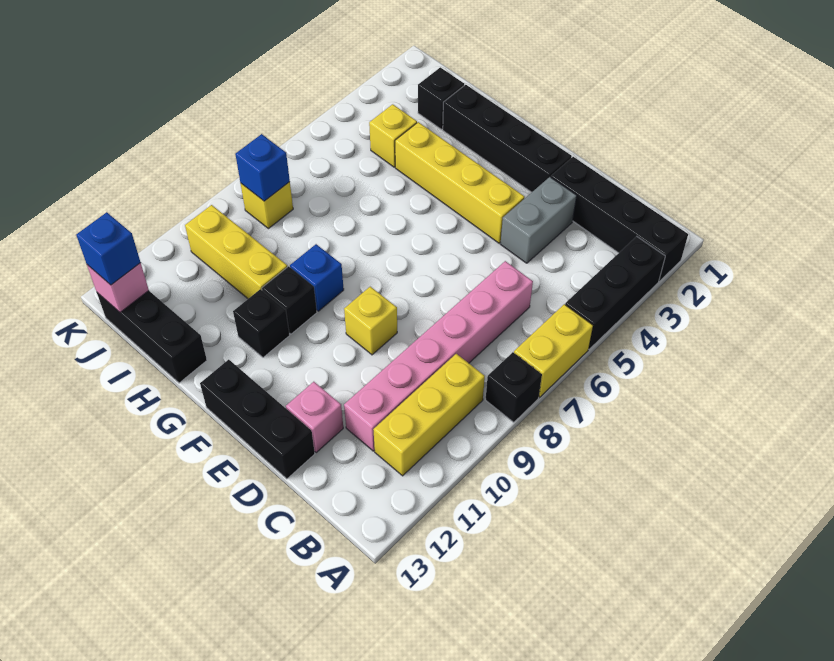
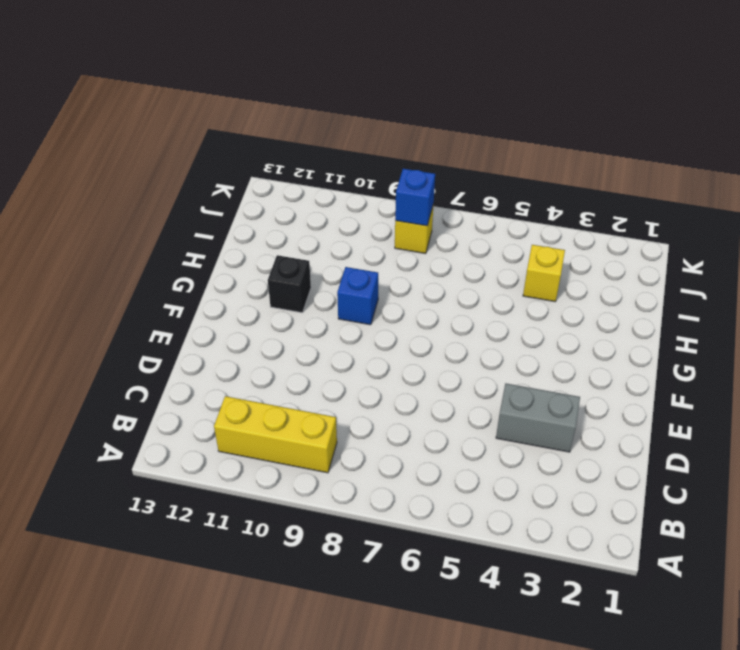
none -> black 1x4 brick [551,157,688,281]
none -> black 1x3 brick [565,236,665,349]
none -> yellow 1x2 brick [514,304,593,397]

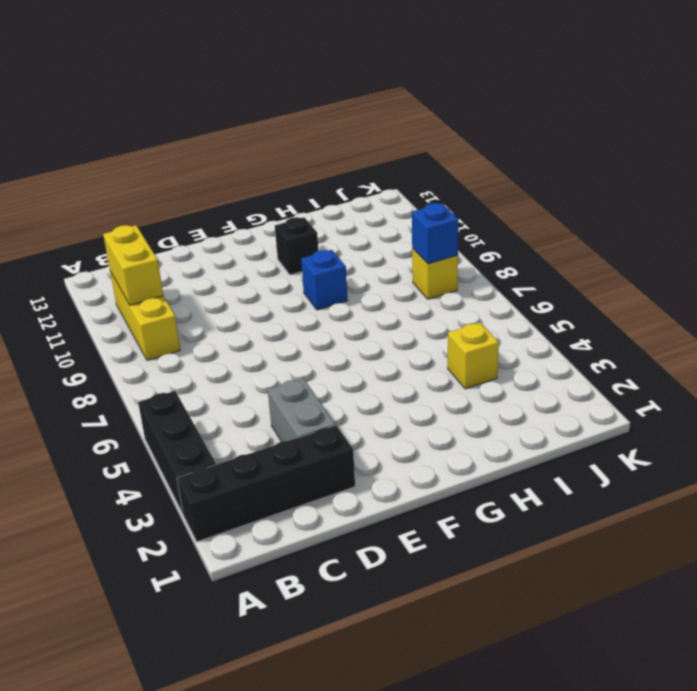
yellow 1x2 brick [103,225,163,305] -> yellow 1x2 brick moved to [514,304,593,397]
none -> black 1x1 brick [486,352,542,422]
none -> pink 1x6 brick [344,261,533,451]
none -> pink 1x1 brick [286,382,343,452]

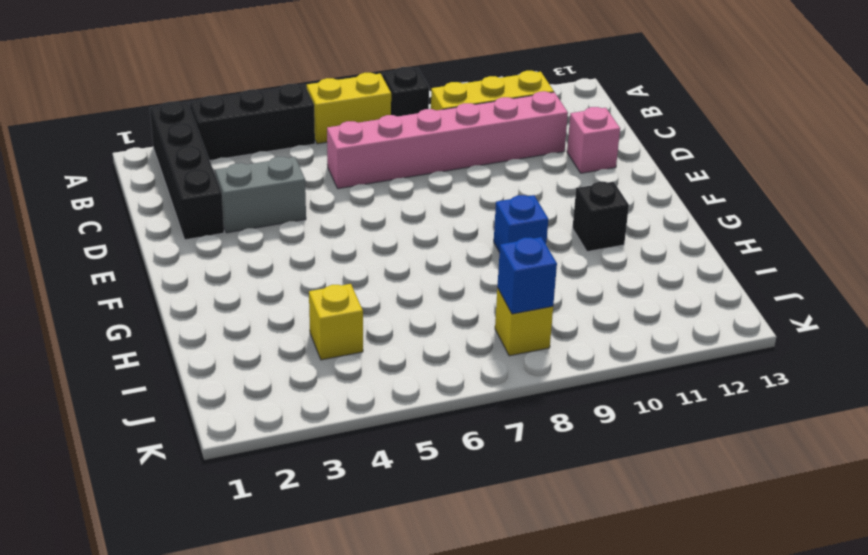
none -> black 1x3 brick [200,360,315,479]
none -> black 1x4 brick [443,85,572,192]
none -> yellow 1x4 brick [395,122,525,243]

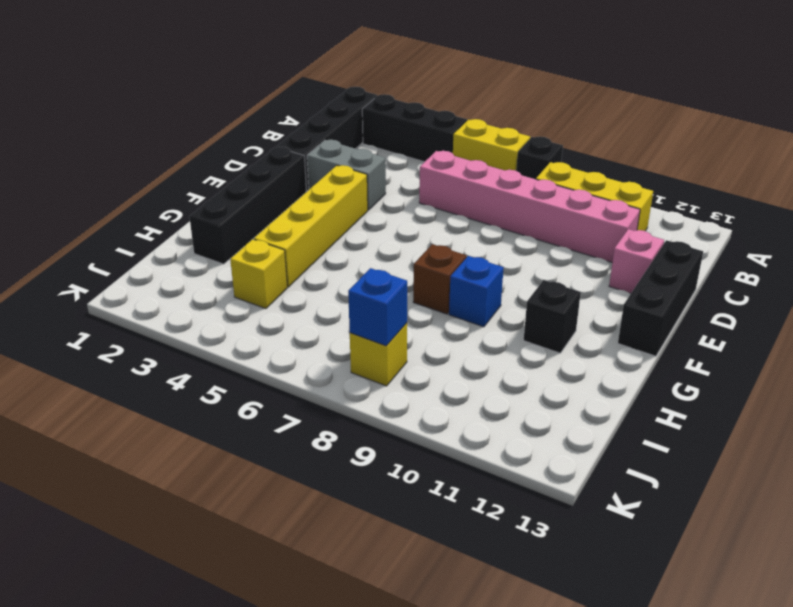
brown 1x1 brick [413,244,466,314] -> none
none -> yellow 1x1 brick [344,287,397,355]
none -> black 1x1 brick [262,266,317,334]
none -> yellow 1x3 brick [185,205,287,299]

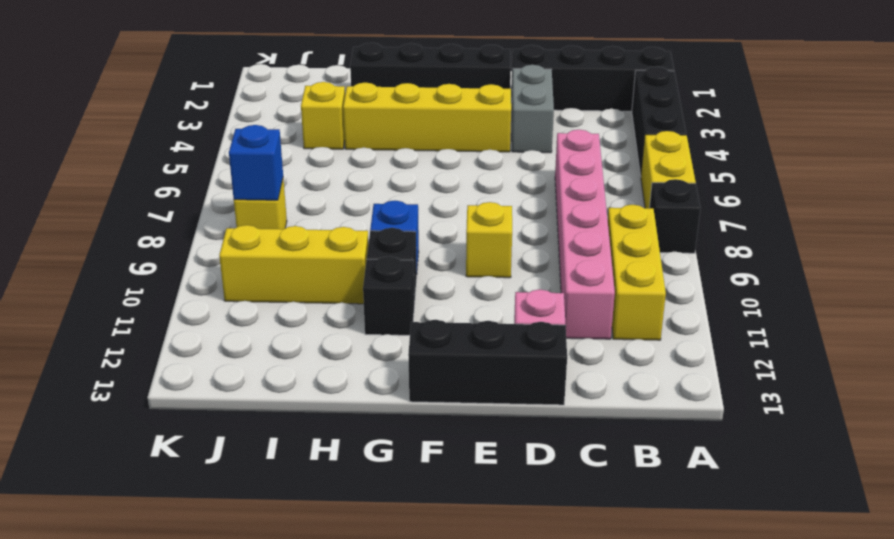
none -> black 1x3 brick [97,291,207,383]
none -> black 1x1 brick [418,67,464,129]
none -> pink 1x1 brick [87,263,149,312]

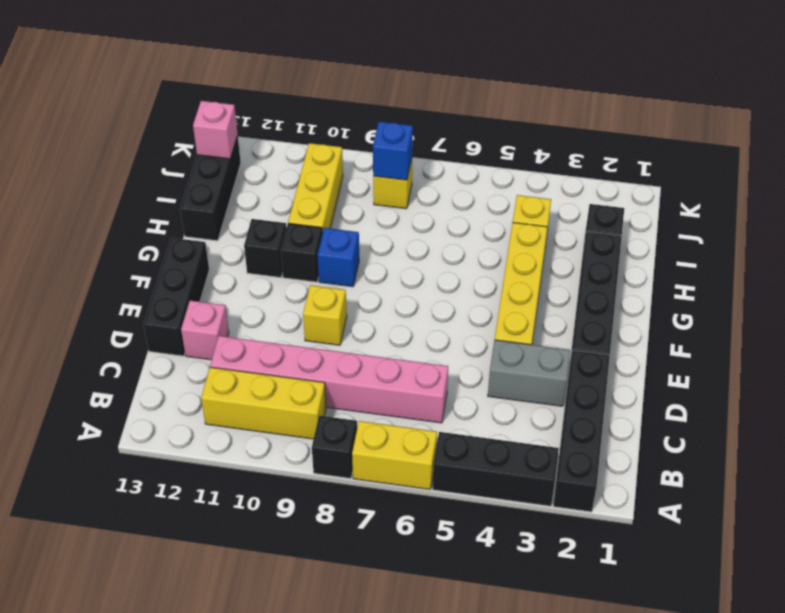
none -> blue 1x1 brick [76,212,141,285]

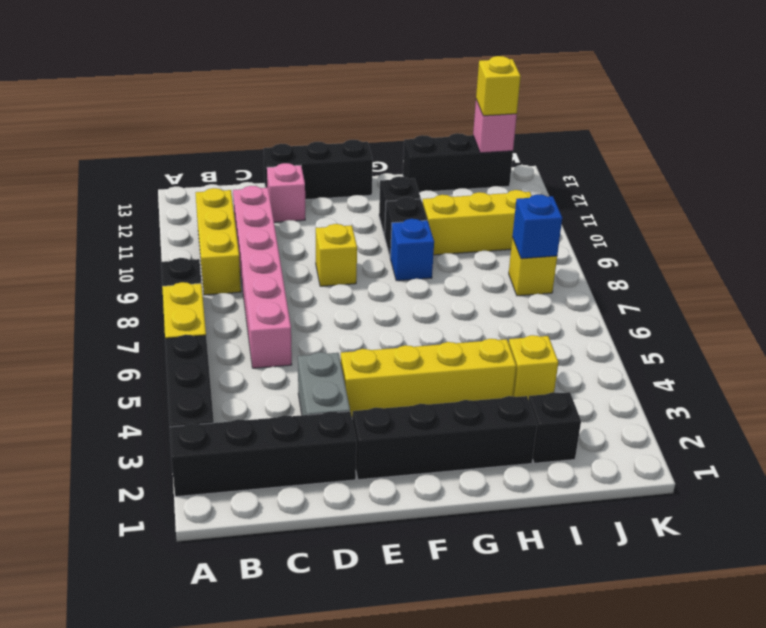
yellow 1x1 brick [476,56,521,116] -> blue 1x1 brick [76,212,141,285]

